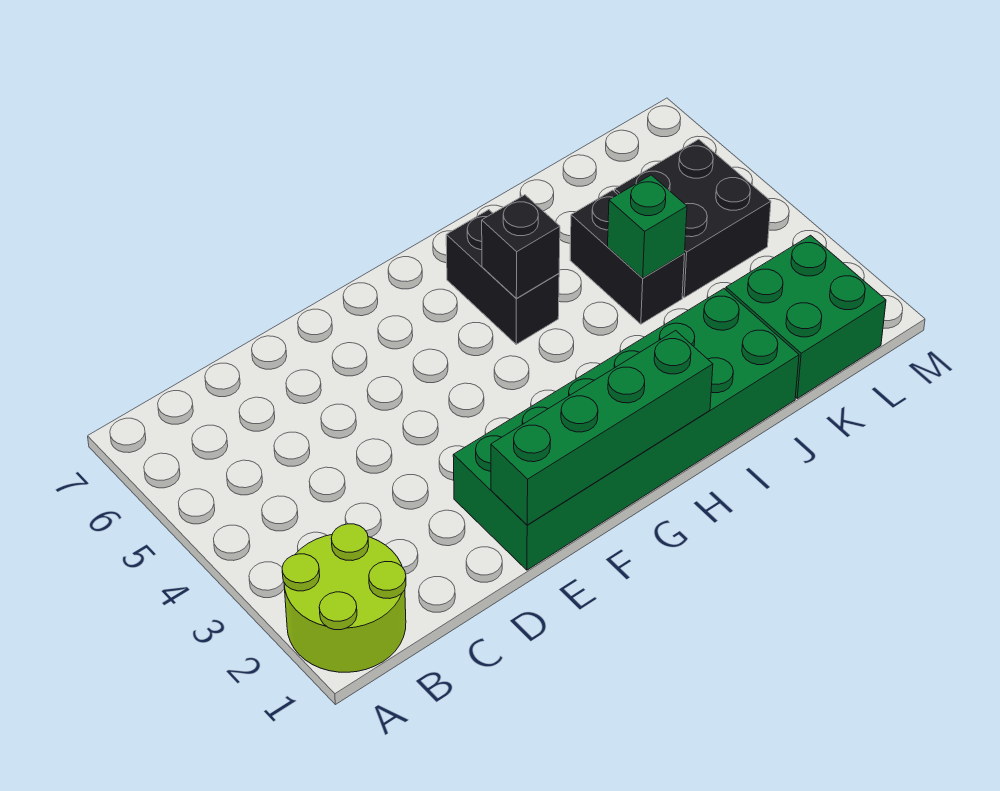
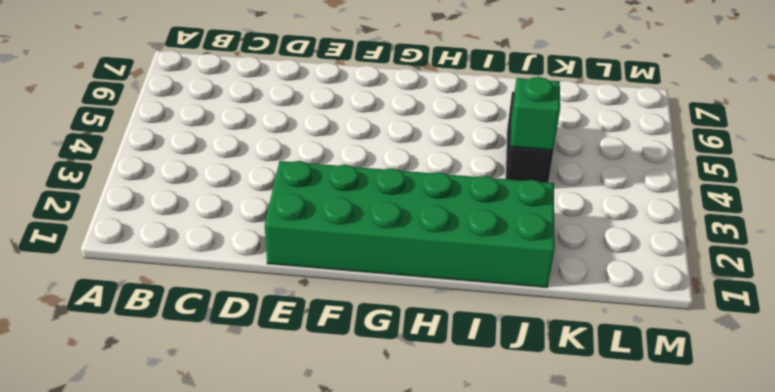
none -> lime 2x2 round brick [282,524,406,672]
none -> black 1x2 brick [446,210,559,344]

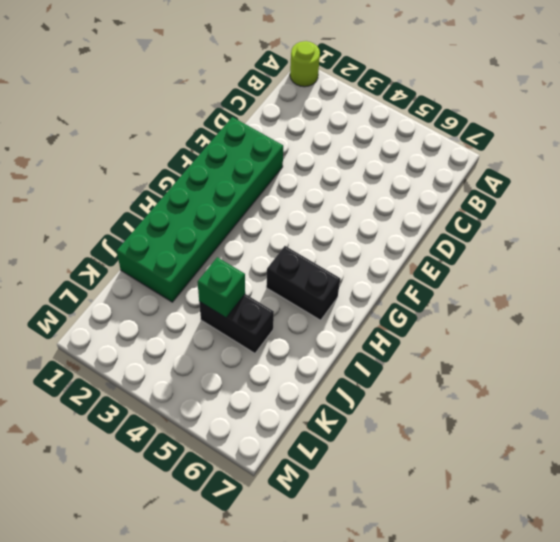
lime 1x1 round brick [290,41,320,87] -> lime 2x2 round brick [282,524,406,672]
none -> green 2x2 brick [726,235,886,398]
none -> black 2x2 brick [615,139,771,298]

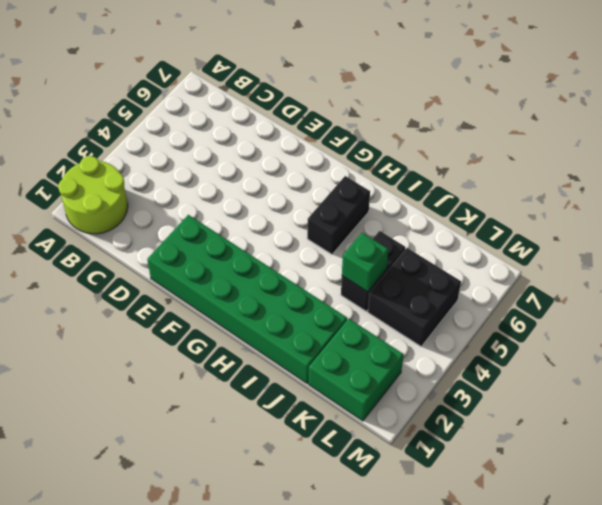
none -> green 1x4 brick [491,330,713,525]
none -> black 1x1 brick [482,195,560,298]

